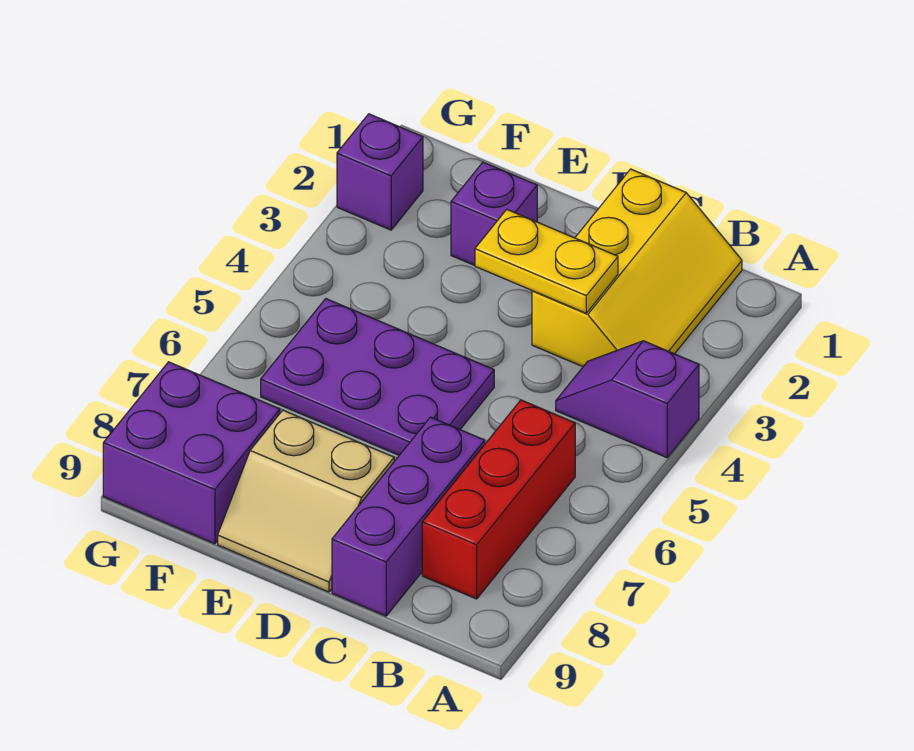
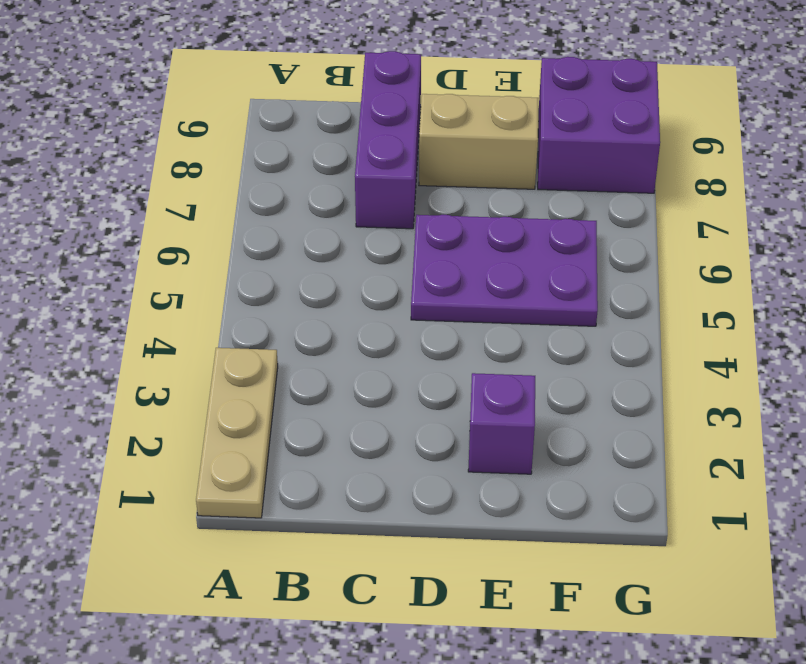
tan 1x3 plate [196,348,278,518] -> none
none -> purple 1x2 slope [556,341,699,458]
none -> yellow 2x3 slope [532,169,742,367]

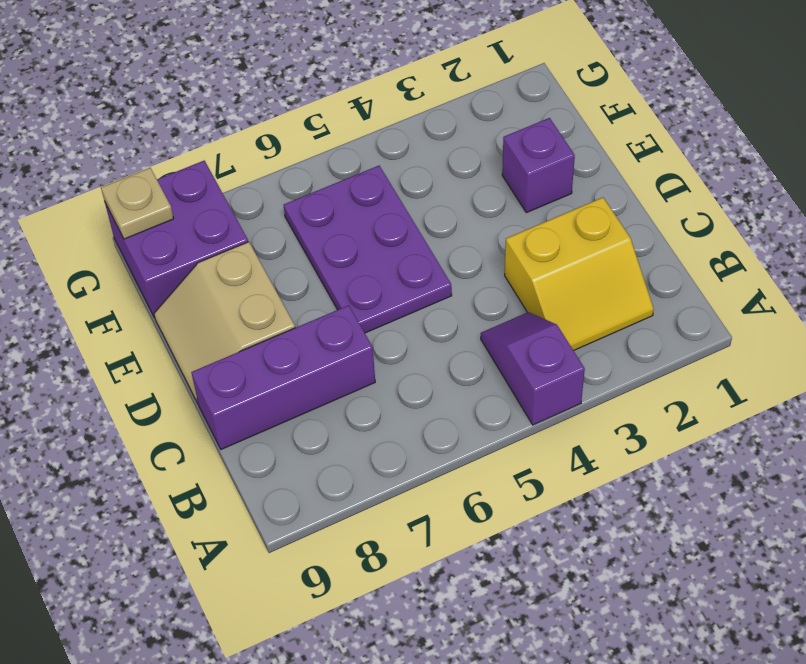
yellow 2x2 slope [505,197,654,351] -> yellow 2x3 slope [532,169,742,367]
tan 1x1 plate [101,168,174,239] -> none
none -> red 1x3 brick [422,400,575,599]
none -> purple 1x1 brick [337,114,423,230]

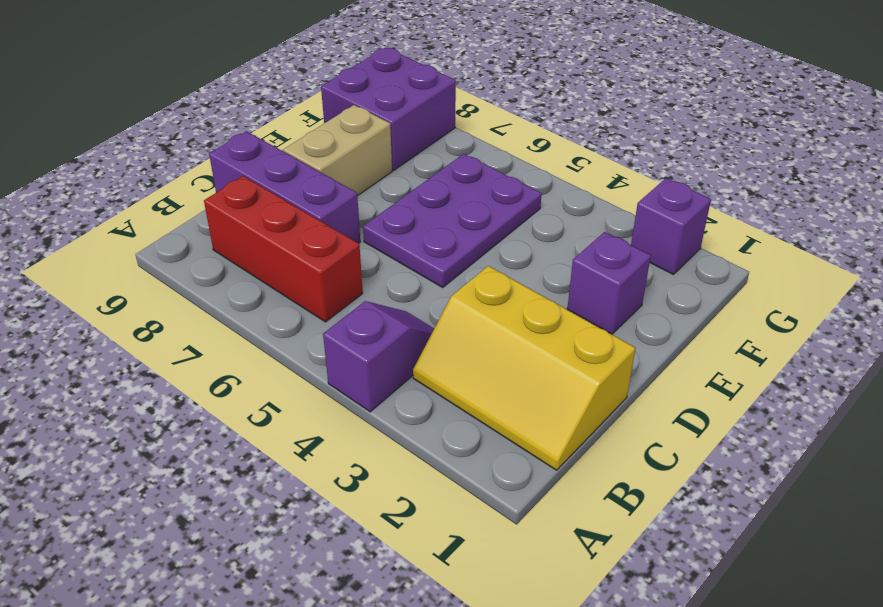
none -> yellow 1x2 plate [475,210,618,313]

